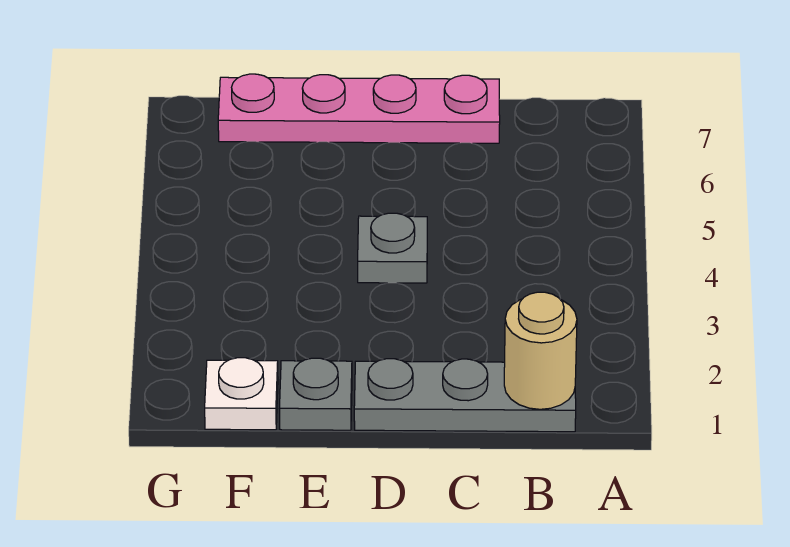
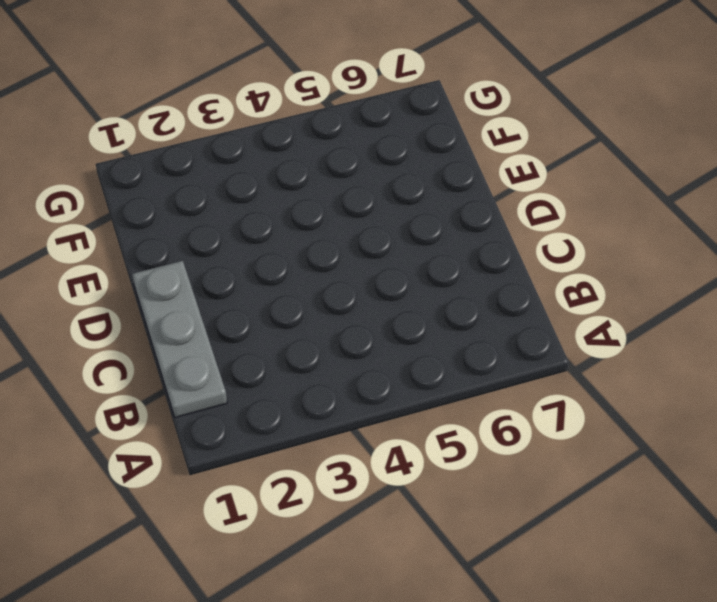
none -> pink 1x4 plate [218,74,500,143]
none -> grey 1x1 plate [358,213,427,283]

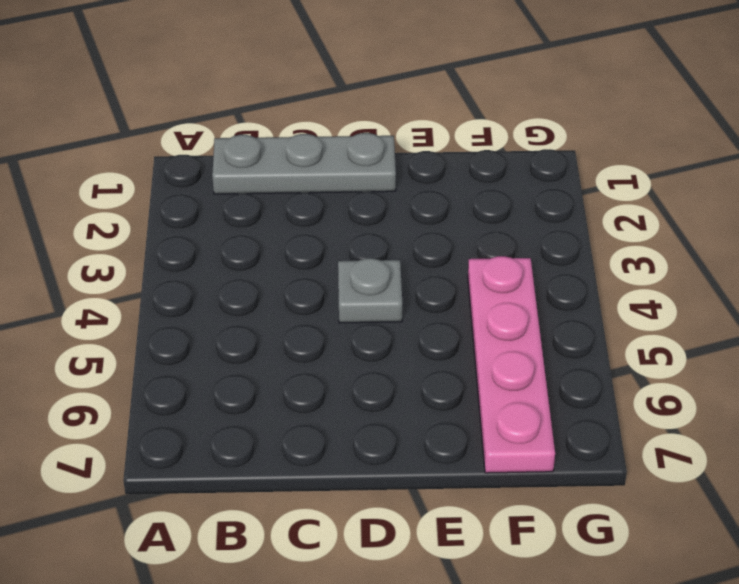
pink 1x4 plate [468,256,555,473] -> pink 1x4 plate turned to [218,74,500,143]
none -> grey 1x1 plate [280,358,352,430]
none -> white 1x1 plate [205,358,278,430]

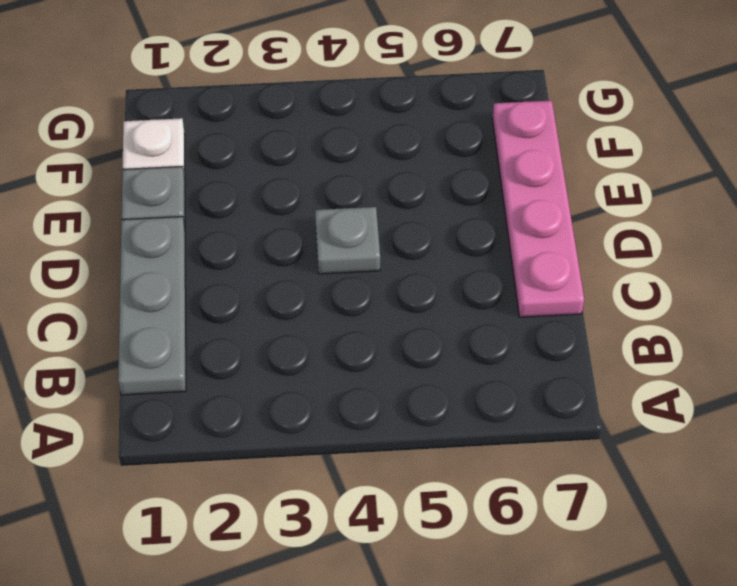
none -> tan 1x1 round brick [504,292,577,409]

